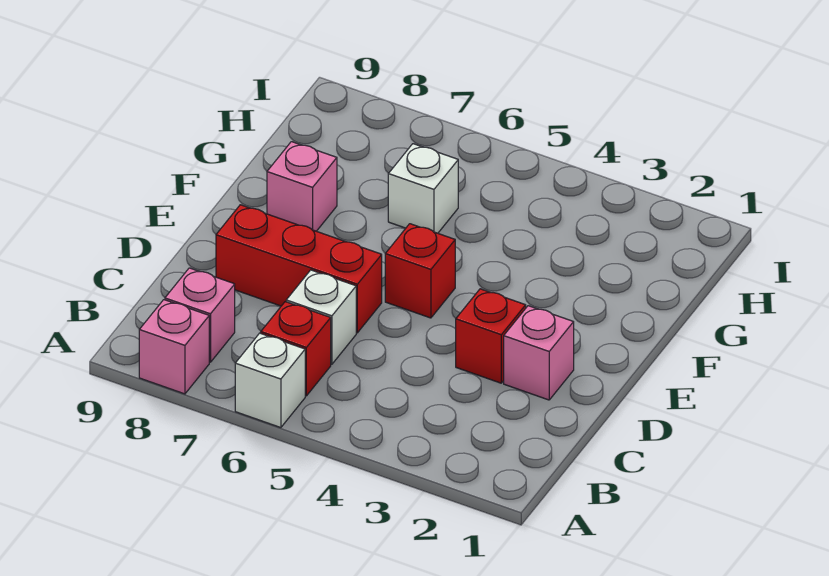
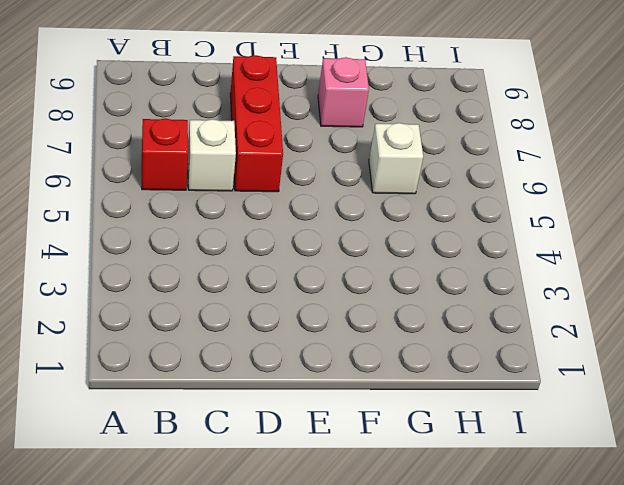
none -> white 1x1 brick [235,333,305,428]
none -> pink 1x1 brick [139,300,209,394]

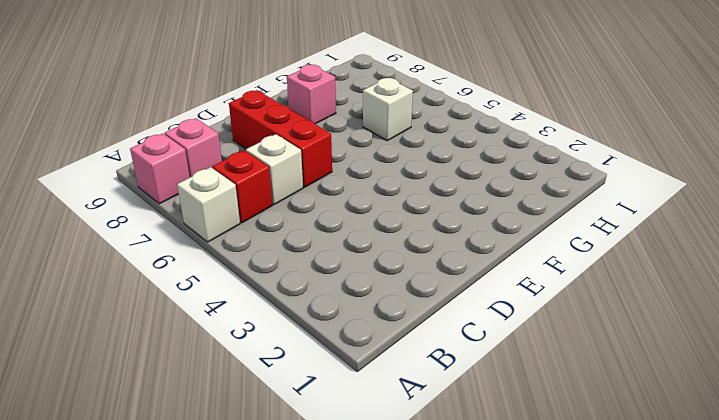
none -> pink 1x1 brick [504,306,574,400]
none -> red 1x1 brick [456,289,526,383]

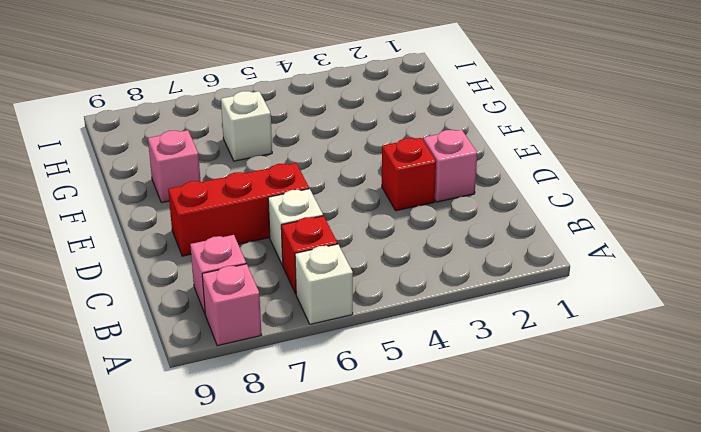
none -> red 1x1 brick [385,224,455,318]

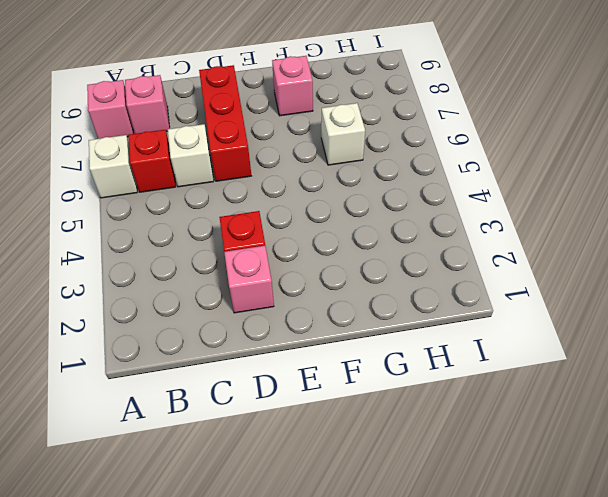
none -> red 1x1 brick [385,224,455,318]

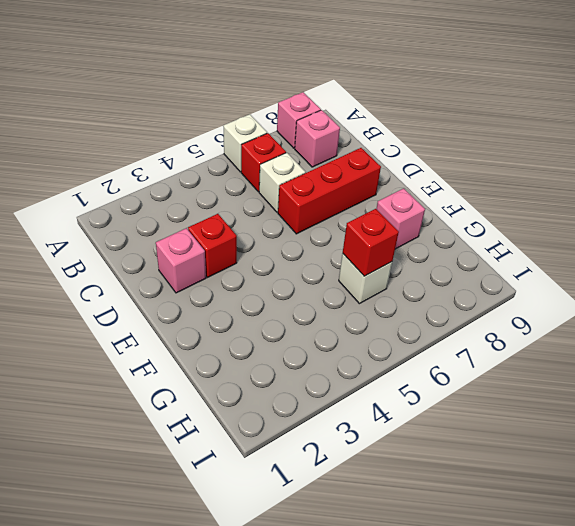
red 1x1 brick [343,209,399,276] -> red 1x1 brick moved to [385,224,455,318]

